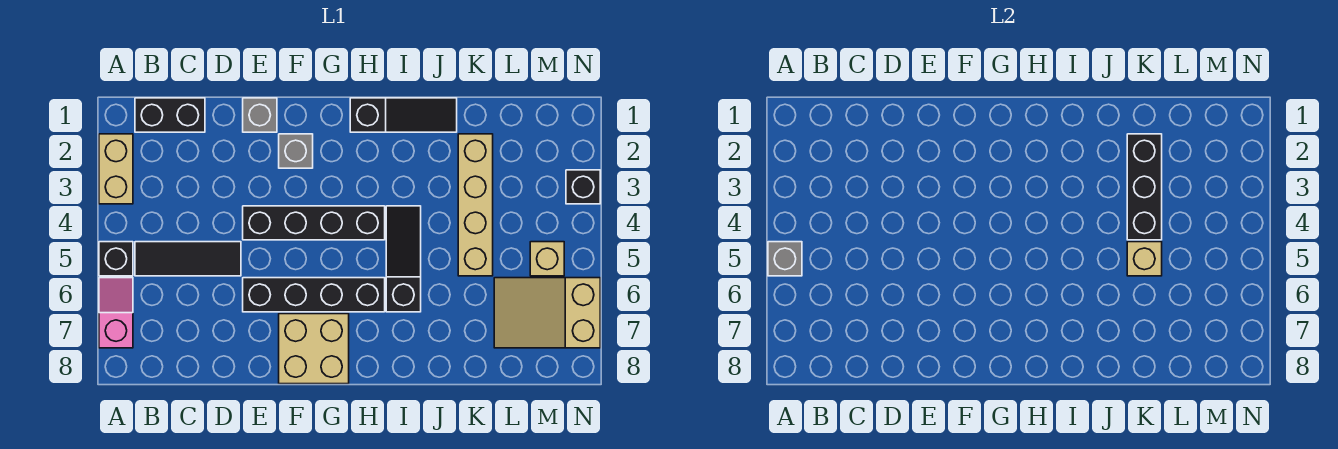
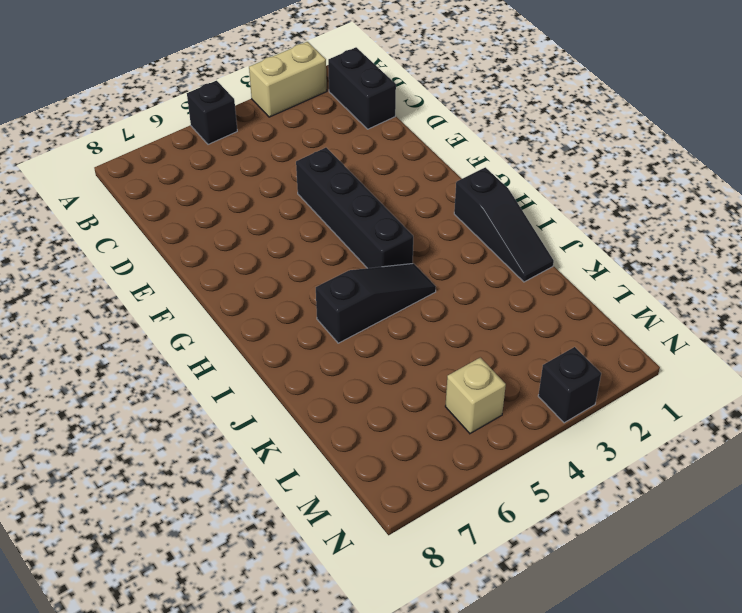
none -> pink 1x2 slope [99,278,133,348]
none -> black 1x3 tile [135,242,241,276]
none -> grey 1x1 brick [243,98,277,132]

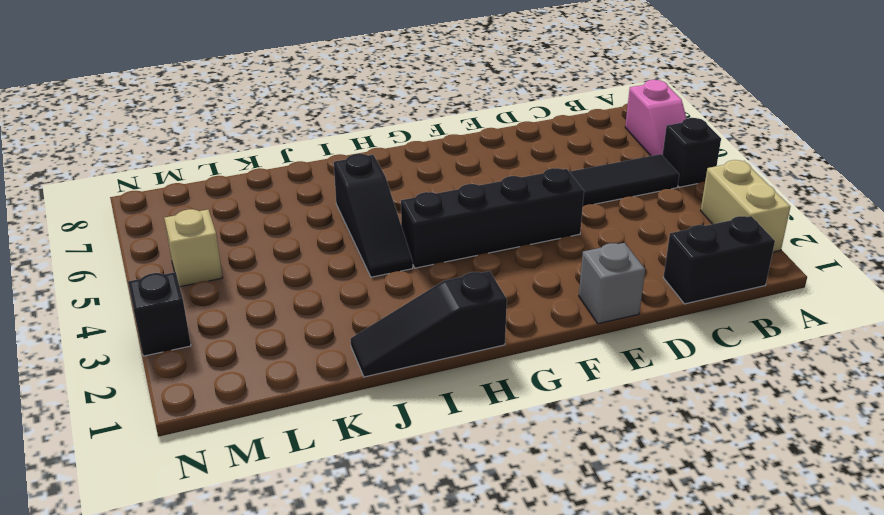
none -> black 1x4 brick [243,278,385,312]
none -> grey 1x1 brick [279,134,313,168]
none -> tan 2x2 brick [279,314,349,384]

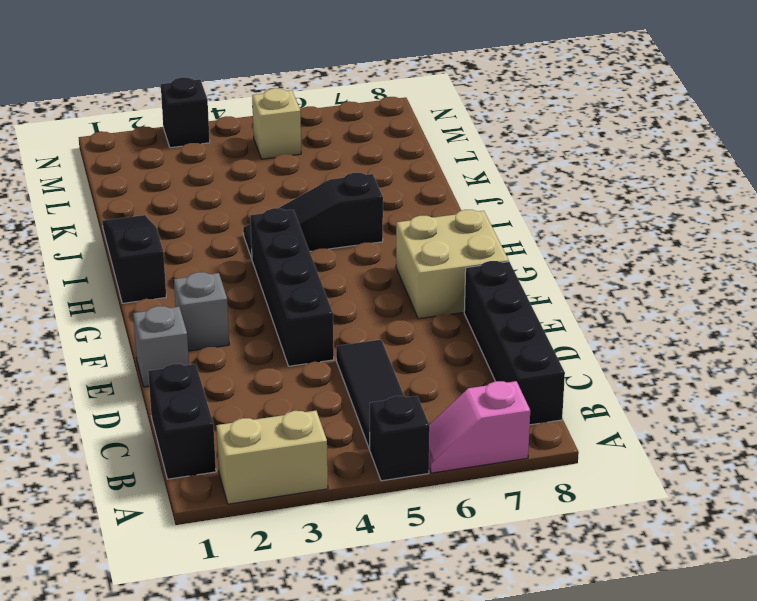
black 1x4 brick [464,261,565,425] -> black 1x4 brick moved to [243,278,385,312]
none -> tan 1x4 brick [458,134,493,276]
none -> tan 2x3 slope [494,278,600,348]
none -> grey 1x1 brick [768,242,802,276]

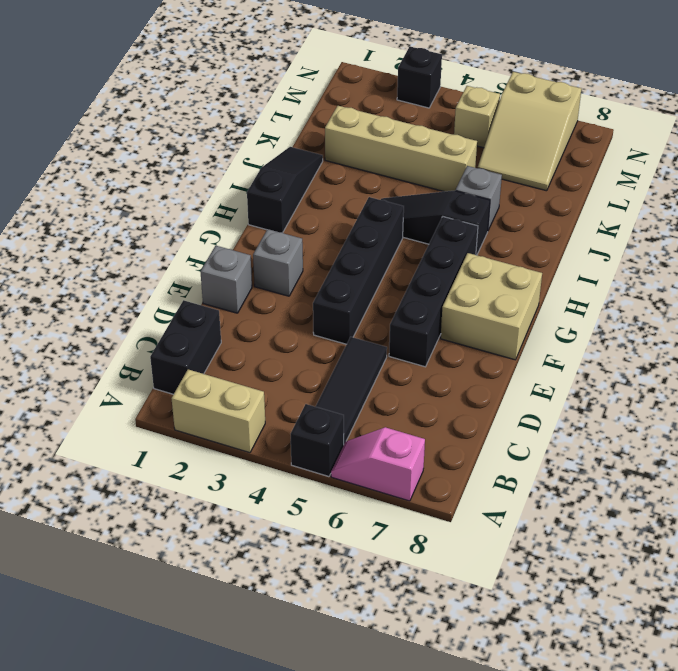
grey 1x1 brick [456,166,502,230] -> grey 1x1 brick moved to [768,242,802,276]
none -> black 1x3 brick [1127,134,1162,240]
none -> tan 1x1 brick [1127,242,1162,276]

